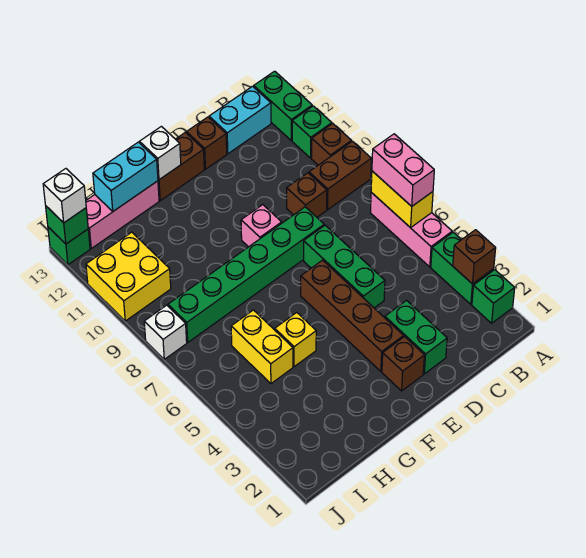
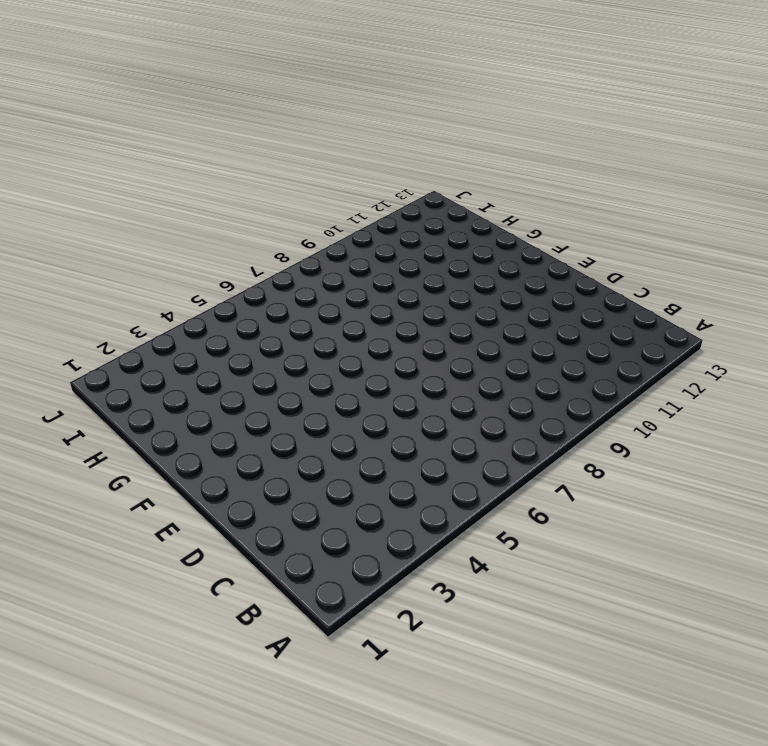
none -> green 1x1 brick [472,270,515,323]
none -> green 1x2 brick [431,232,494,304]
none -> pink 1x3 brick [370,193,452,267]
none -> brown 1x2 brick [309,141,371,210]

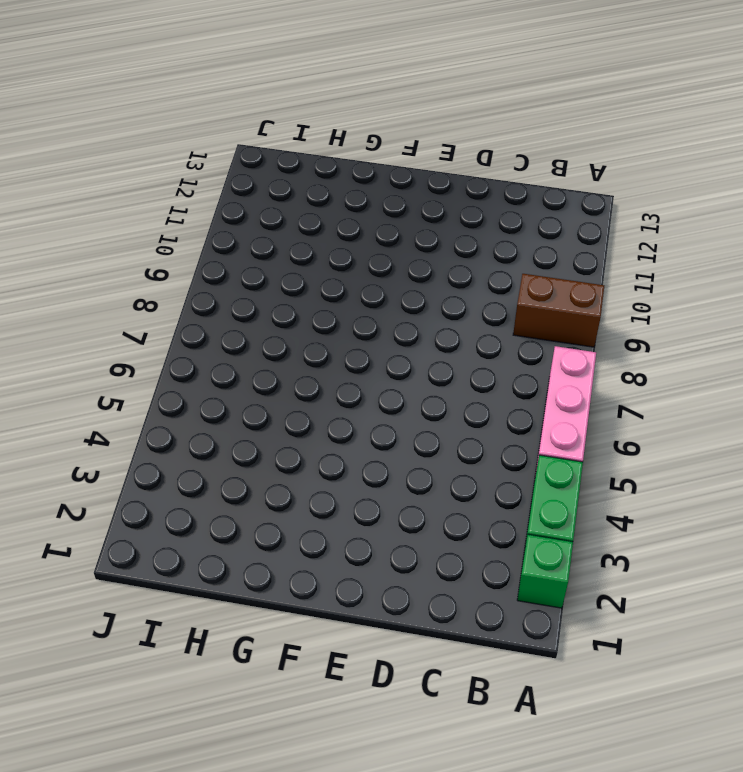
none -> brown 1x1 brick [312,124,351,165]
none -> green 1x1 brick [292,106,332,158]
none -> green 1x2 brick [254,71,312,140]
none -> cyan 1x2 brick [209,86,271,154]

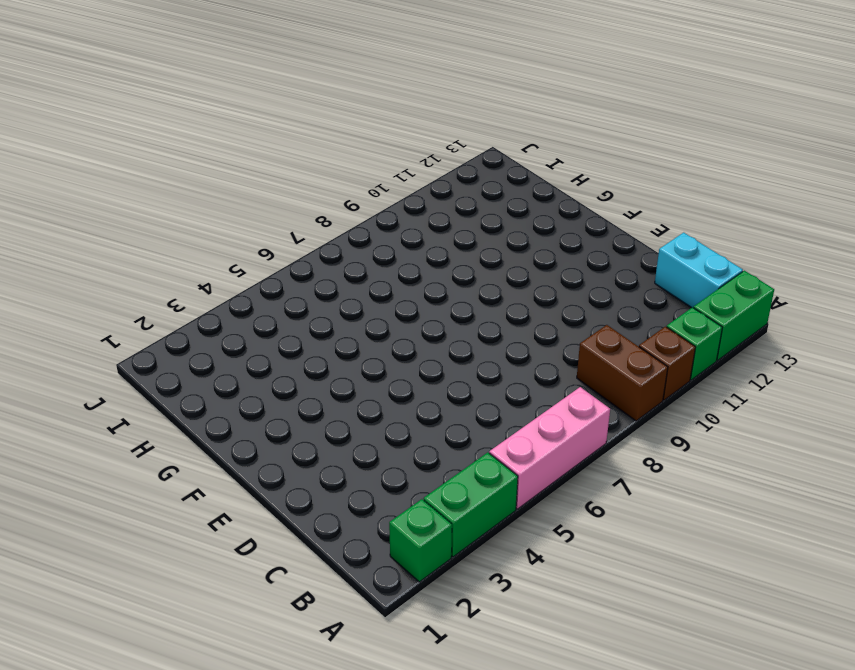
none -> brown 1x1 brick [287,173,327,217]
none -> green 1x2 brick [385,301,447,374]
none -> green 1x3 brick [304,225,385,308]
none -> green 1x6 brick [168,207,324,342]

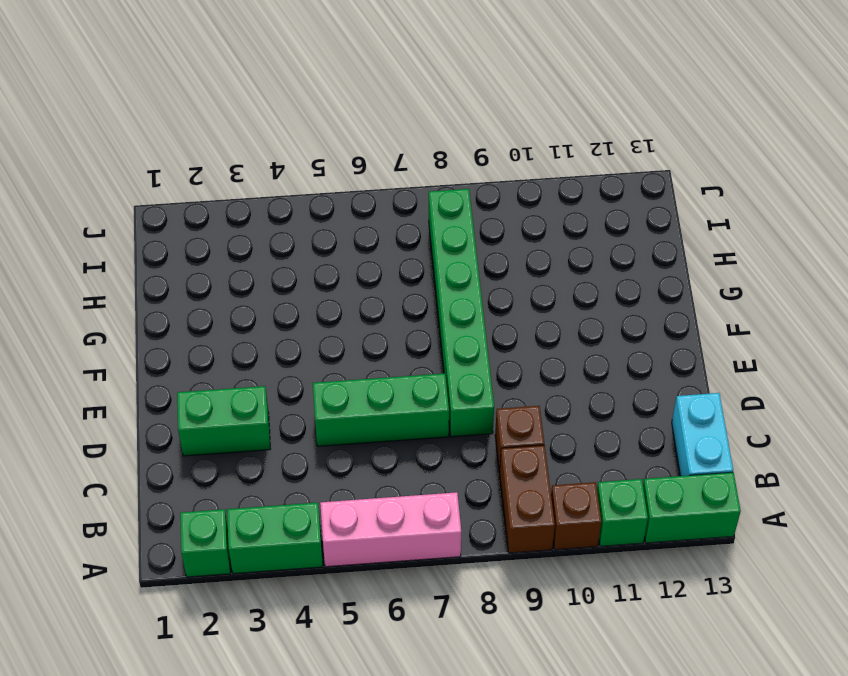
none -> brown 1x1 brick [187,117,227,169]
none -> brown 1x1 brick [382,337,424,391]
none -> brown 1x4 brick [301,260,404,371]
none -> pink 1x1 brick [241,205,282,247]

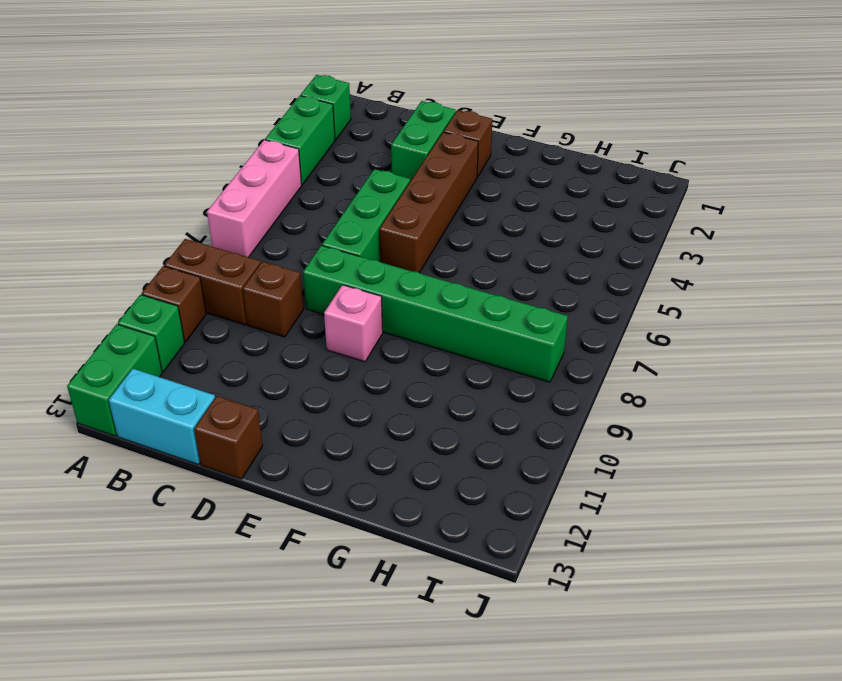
none -> brown 1x2 brick [158,132,204,201]
none -> yellow 1x1 brick [275,313,316,367]
none -> pink 1x3 brick [86,181,159,248]
none -> yellow 1x2 brick [231,310,293,383]

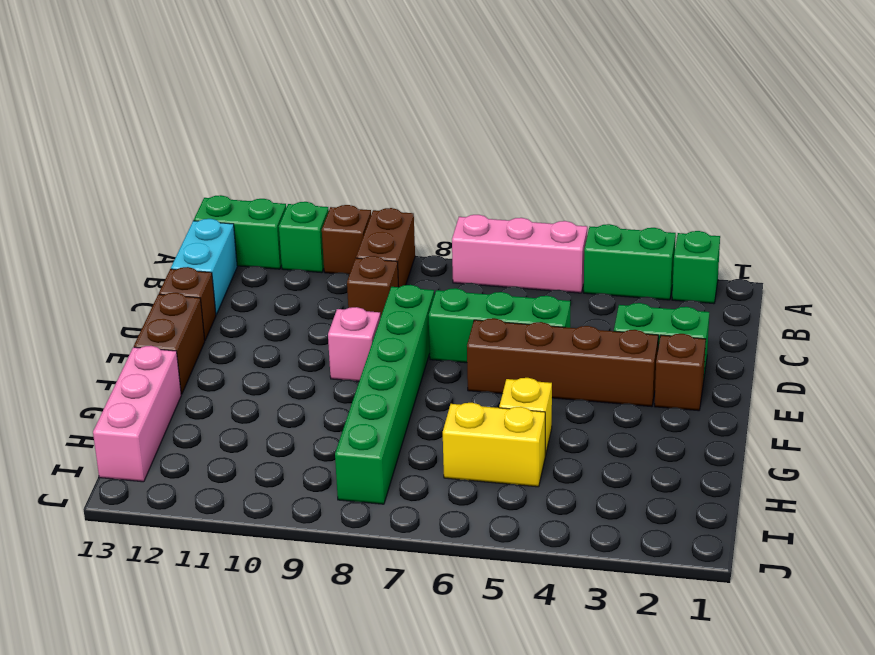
none -> yellow 2x2 brick [86,232,171,321]
none -> white 1x1 brick [144,305,187,359]
none -> green 1x1 brick [48,227,90,265]
none -> brown 1x1 brick [453,230,496,284]

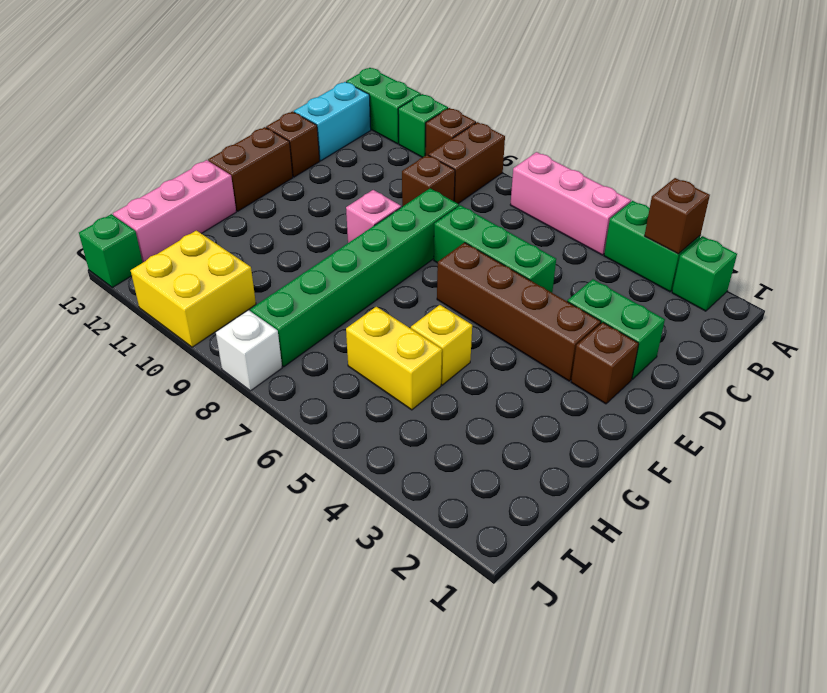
none -> yellow 1x2 brick [371,171,433,228]
none -> white 1x1 brick [140,126,181,180]
none -> cyan 1x2 brick [93,142,158,211]
none -> green 1x1 brick [46,206,88,244]

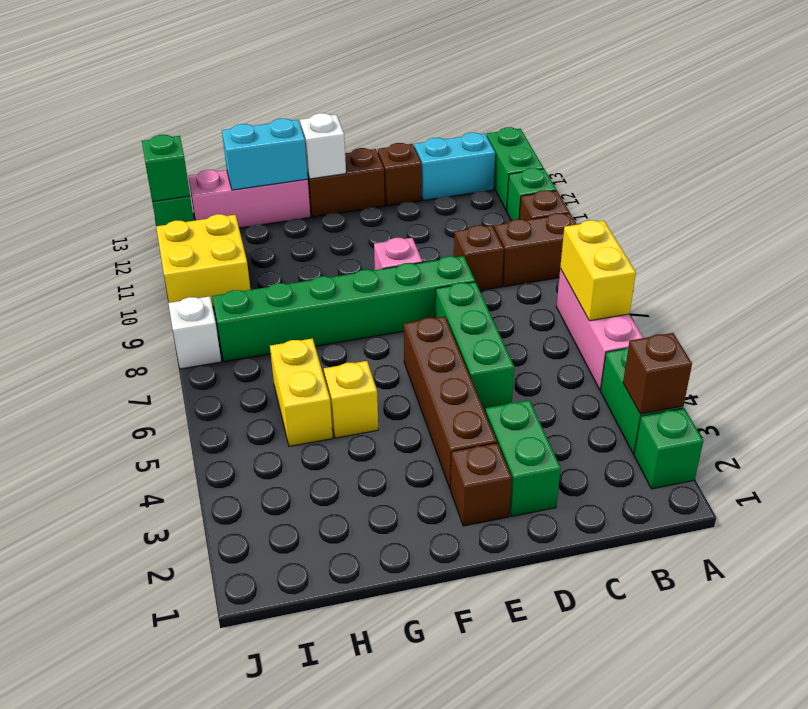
none -> pink 1x2 brick [372,134,434,206]
none -> white 1x1 brick [43,169,86,223]

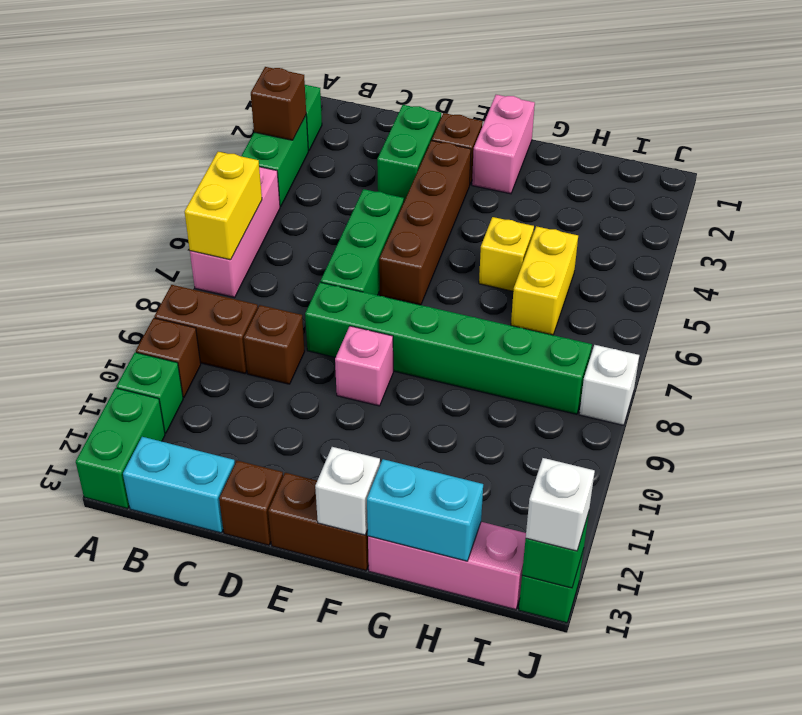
pink 1x2 brick [472,95,535,194] -> pink 1x2 brick moved to [372,134,434,206]
none -> yellow 2x2 brick [86,232,171,321]

